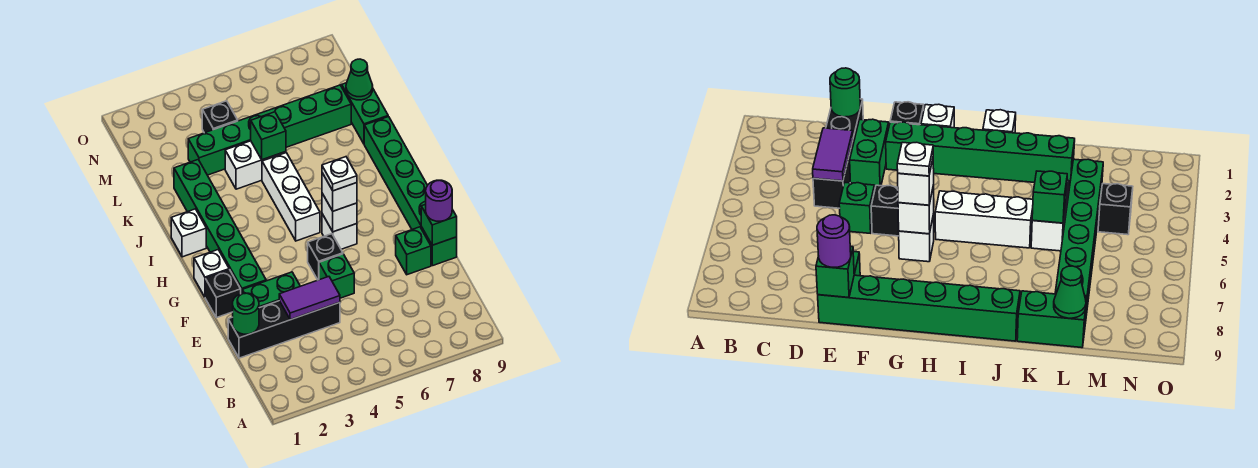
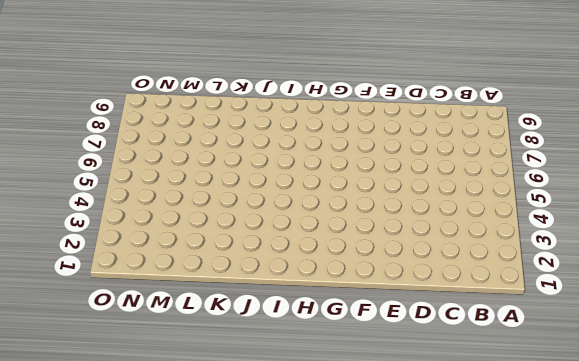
none -> black 1x4 brick [228,301,340,358]
none -> green 1x2 brick [242,272,300,308]
none -> green 1x1 brick [319,254,354,298]

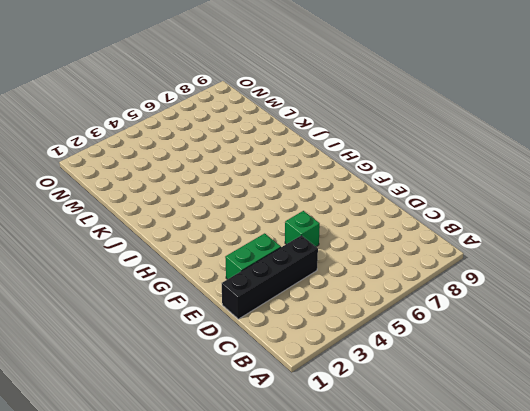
none -> green 1x1 brick [396,227,431,275]
none -> green 1x6 brick [364,117,457,266]
none -> black 1x1 brick [205,270,241,318]

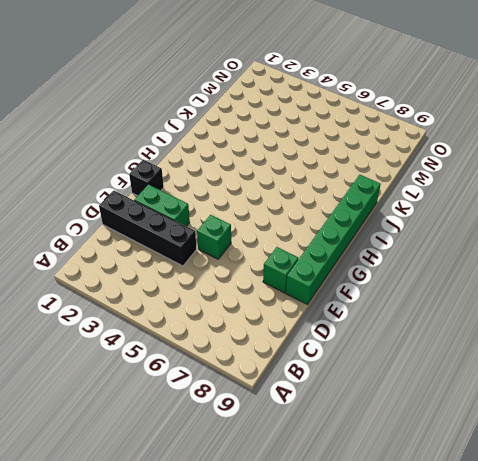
none -> green 1x6 brick [174,160,266,294]
none -> black 1x1 brick [308,234,343,280]
none -> white 1x1 brick [194,250,229,297]

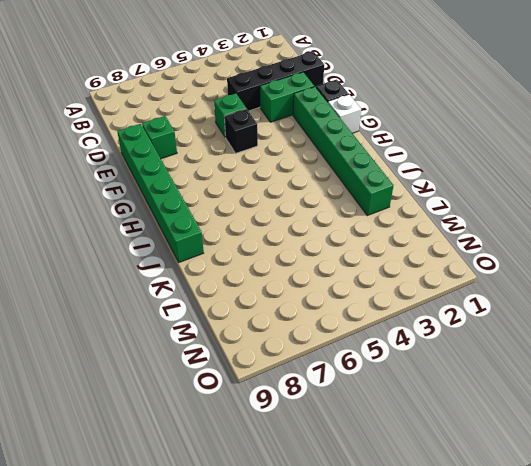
none -> white 1x1 brick [322,214,357,249]
none -> white 1x3 brick [262,153,320,241]
none -> white 1x1 brick [171,209,206,257]

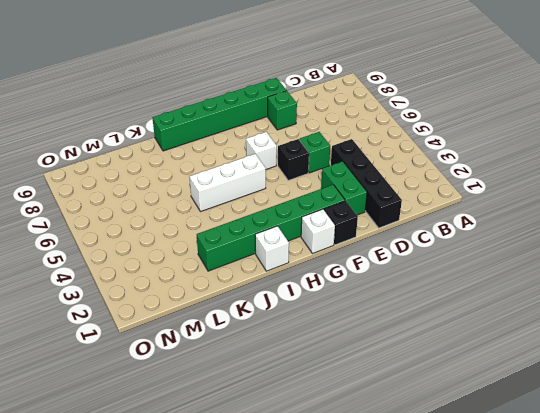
none -> white 1x2 brick [225,141,286,189]
none -> green 1x2 brick [342,83,388,144]
none -> green 1x6 brick [188,85,351,175]

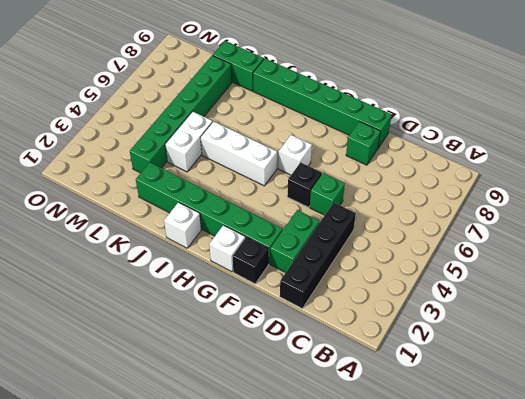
none -> black 1x1 brick [202,101,238,133]
none -> green 1x1 round brick [233,293,259,334]
none -> purple 1x2 tile [279,277,340,320]

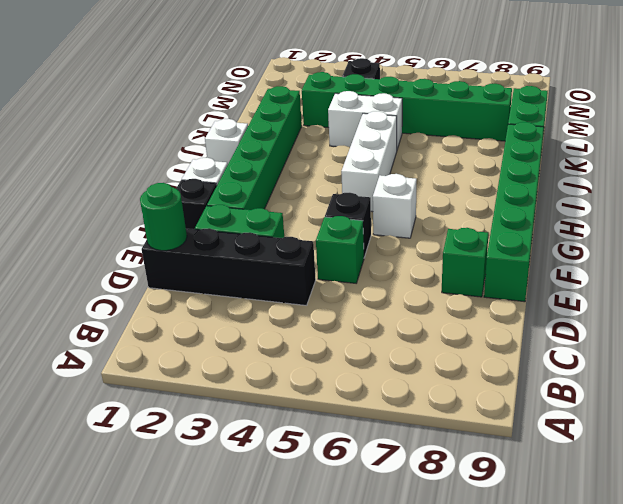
none -> purple 1x2 tile [279,277,340,320]
none -> green 1x1 brick [421,204,457,245]
none -> white 1x1 brick [322,193,357,232]

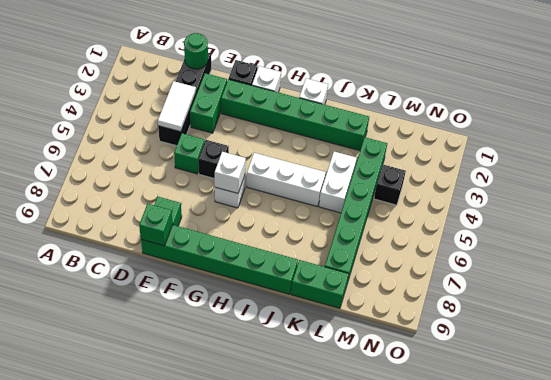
white 1x2 tile [158,81,196,132] -> purple 1x2 tile [279,277,340,320]
none -> green 1x1 brick [251,112,286,160]
none -> green 1x1 cone [346,59,373,100]
none -> purple 1x1 round brick [426,180,452,221]

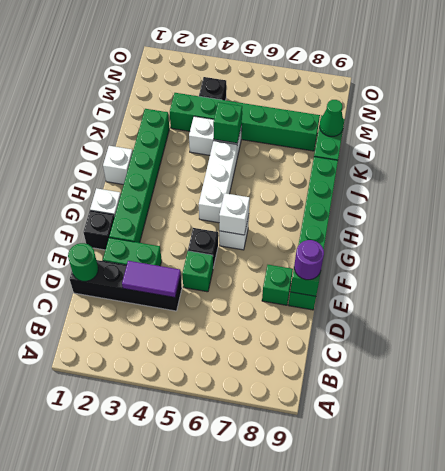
none -> white 1x1 brick [322,173,357,211]
none -> white 1x1 plate [322,157,357,191]

